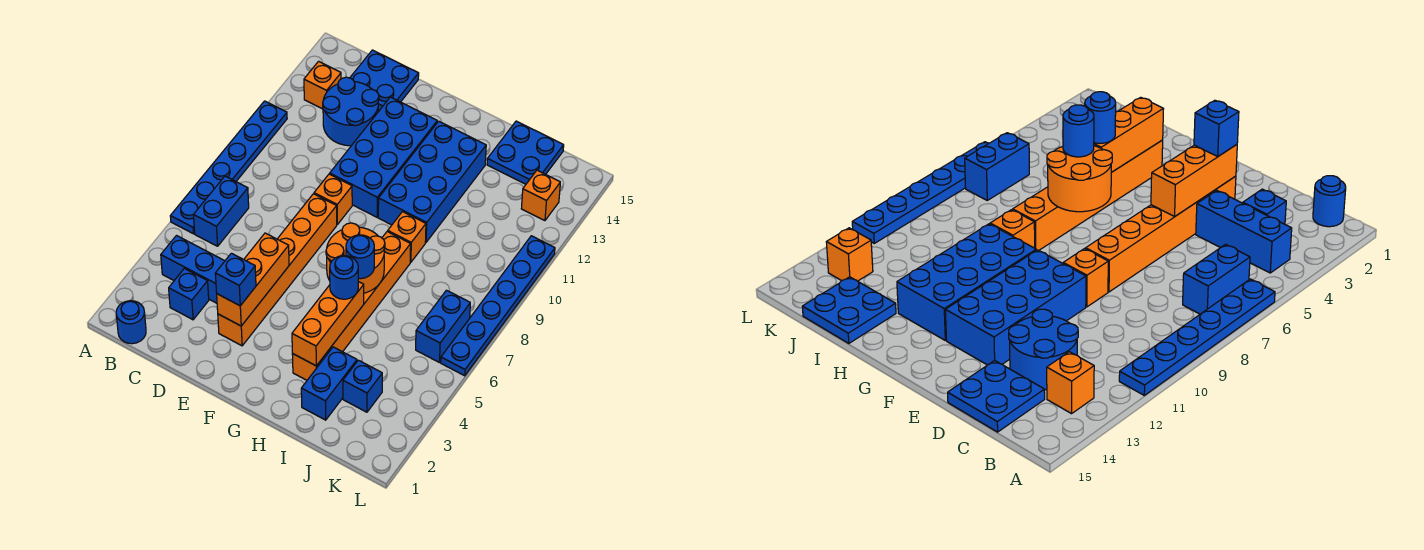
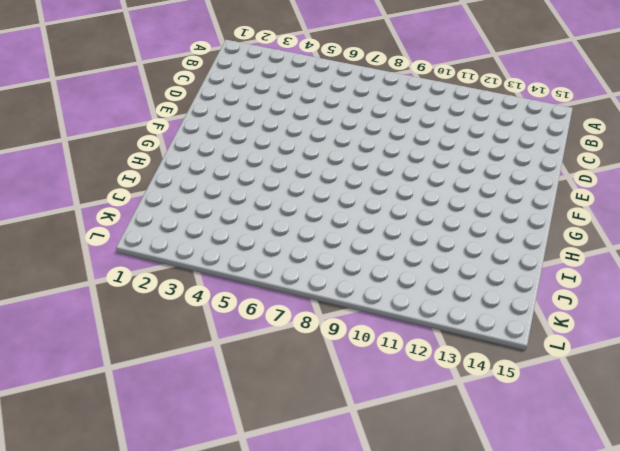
none -> blue 1x6 plate [170,101,287,234]
none -> blue 1x1 round brick [116,301,146,344]
none -> blue 1x3 brick [161,236,225,303]

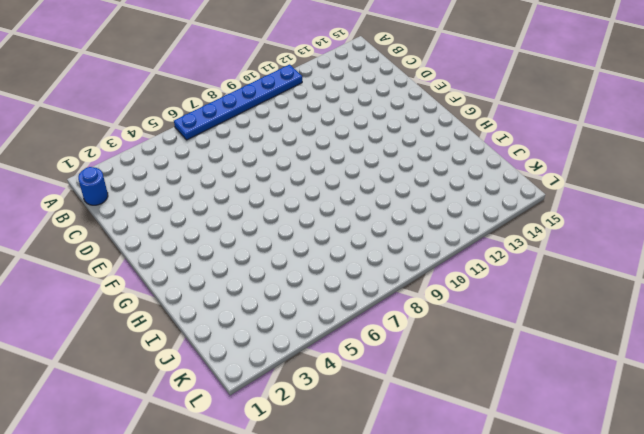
none -> blue 1x3 brick [161,236,225,303]
none -> blue 1x2 brick [193,176,249,246]
none -> orange 1x1 brick [304,61,341,109]

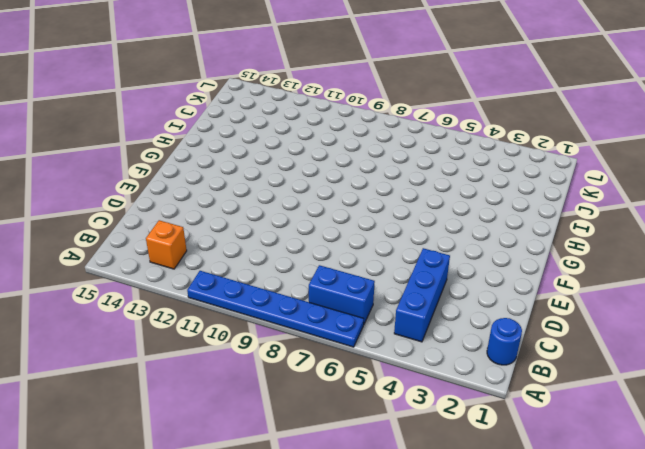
none -> blue 1x1 brick [169,268,209,320]
none -> blue 2x2 round brick [323,77,379,146]
none -> blue 2x2 plate [350,50,419,111]

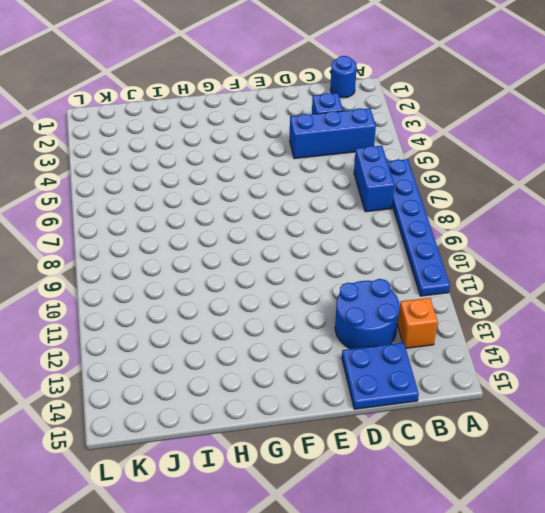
none -> orange 1x6 brick [218,194,337,346]
none -> orange 1x1 brick [314,174,352,224]
none -> blue 2x4 brick [330,97,437,217]

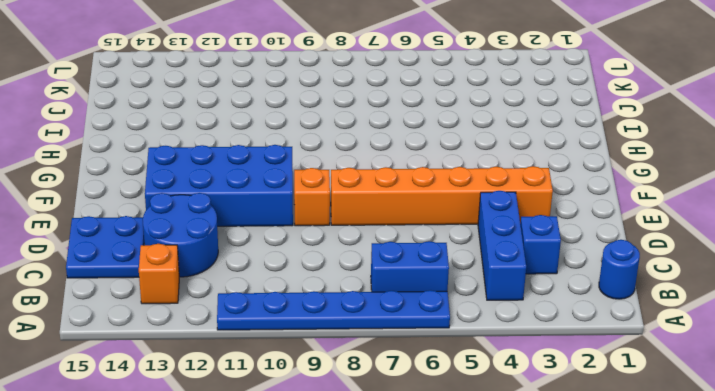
none -> blue 2x4 brick [378,121,486,242]
none -> orange 1x6 brick [292,231,411,380]
none -> orange 1x1 brick [388,212,426,262]

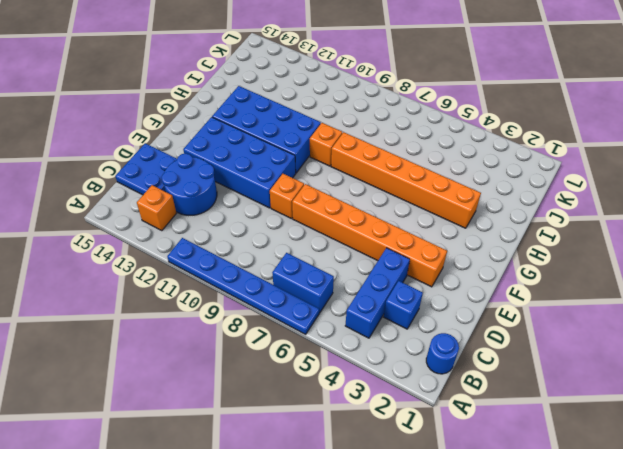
none -> blue 1x2 brick [301,347,357,420]
none -> blue 2x2 plate [487,121,564,184]
none -> blue 1x1 brick [343,360,382,412]

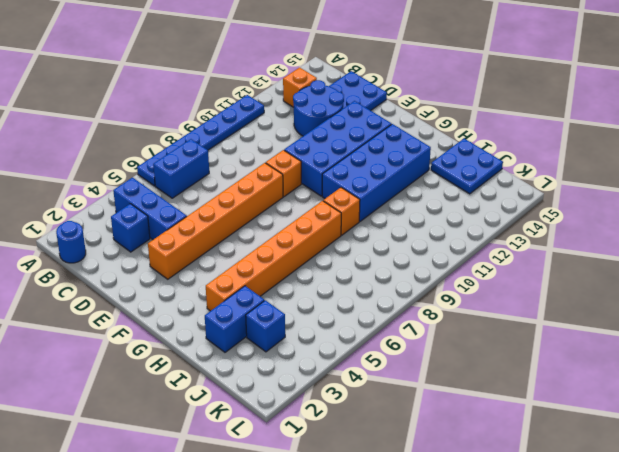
none -> blue 1x2 brick [416,290,470,363]
none -> orange 1x1 brick [521,170,560,221]
none -> blue 1x6 plate [441,236,555,376]

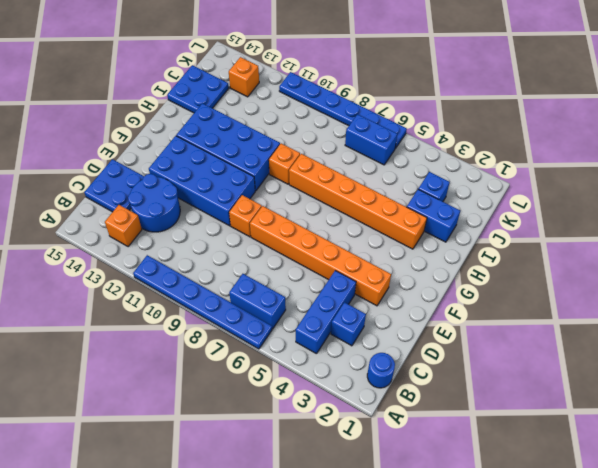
none -> orange 1x3 brick [217,233,289,326]
none -> orange 2x2 round brick [326,223,385,293]
none -> orange 1x3 brick [292,282,364,366]

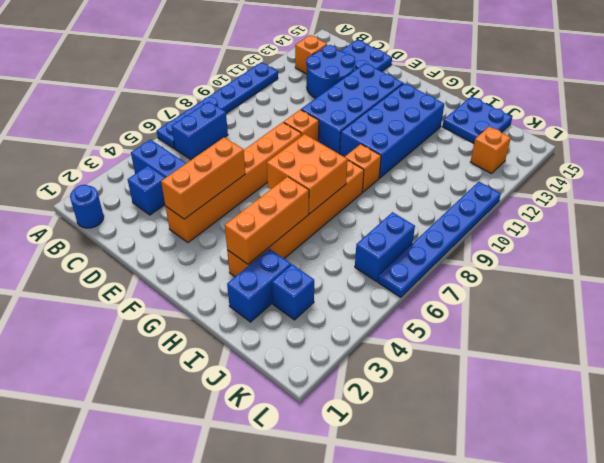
orange 2x2 brick [267,134,348,214] -> orange 2x2 round brick [326,223,385,293]
none -> blue 1x1 brick [215,253,256,306]
none -> blue 1x1 round brick [330,256,358,299]
none -> blue 1x1 round brick [346,235,374,279]

